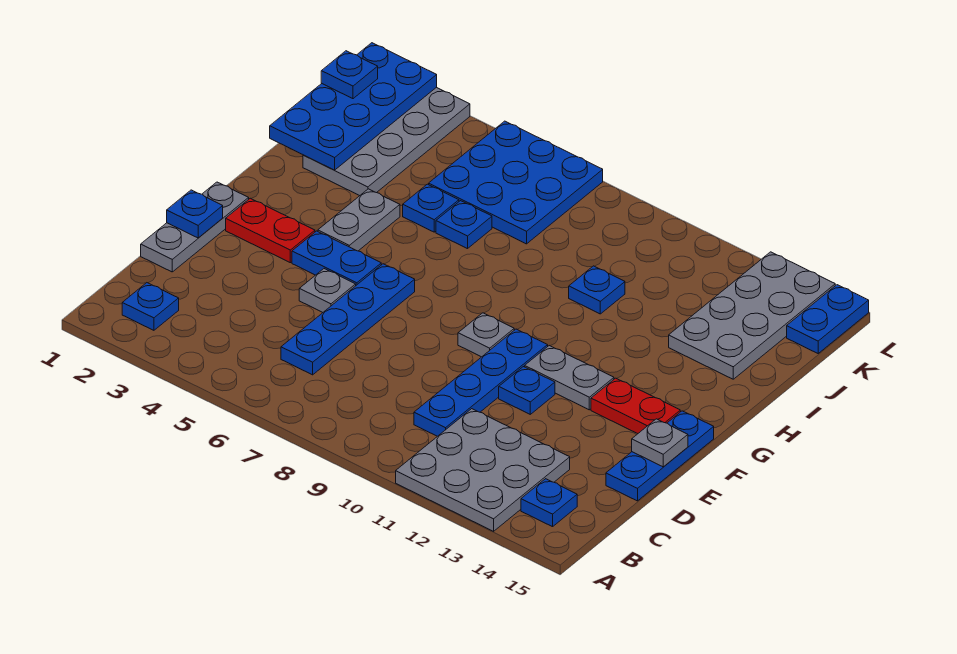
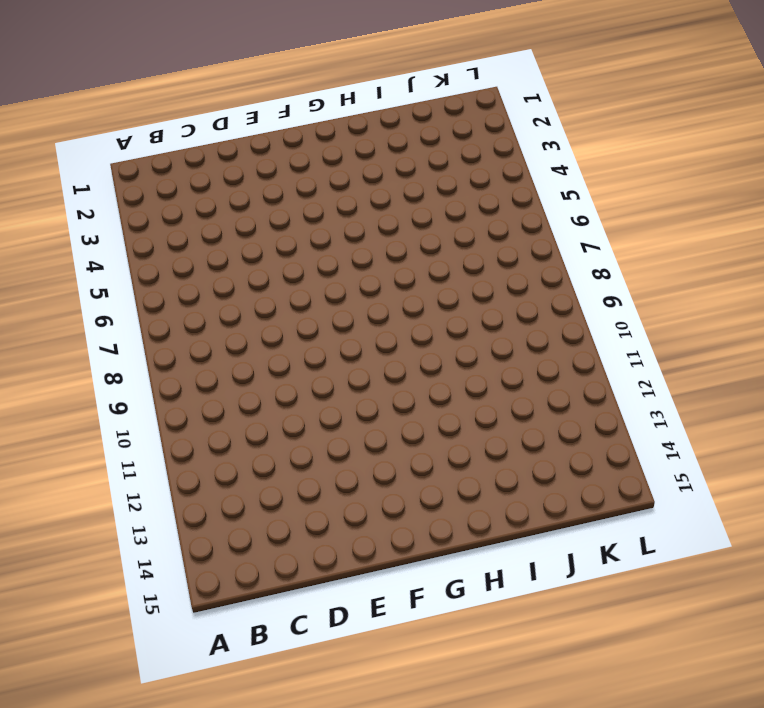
none -> grey 3x3 plate [396,409,570,531]
none -> blue 1x1 plate [122,283,179,330]
none -> blue 1x1 plate [521,479,577,527]

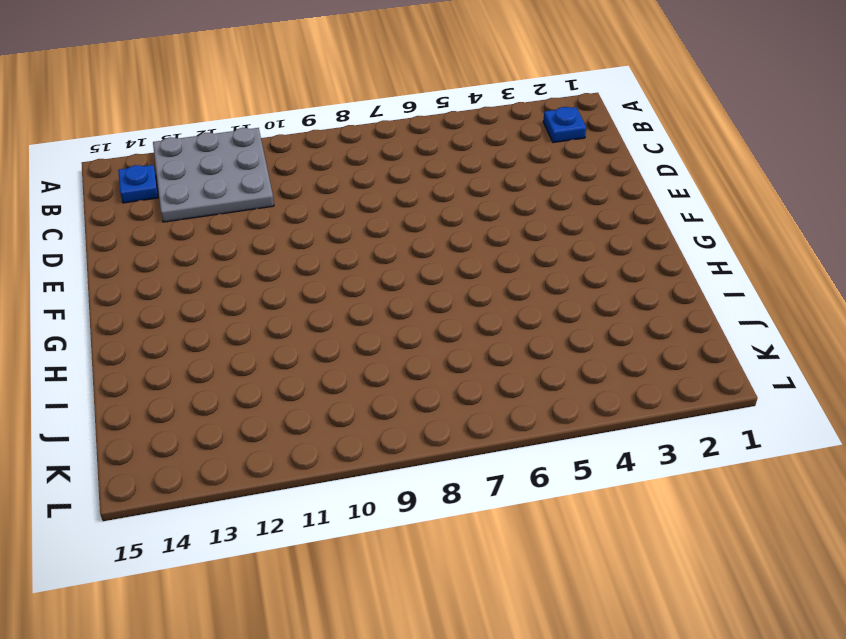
none -> blue 1x4 plate [281,264,415,375]
none -> blue 1x4 plate [414,329,548,436]
none -> grey 1x3 plate [141,182,249,272]

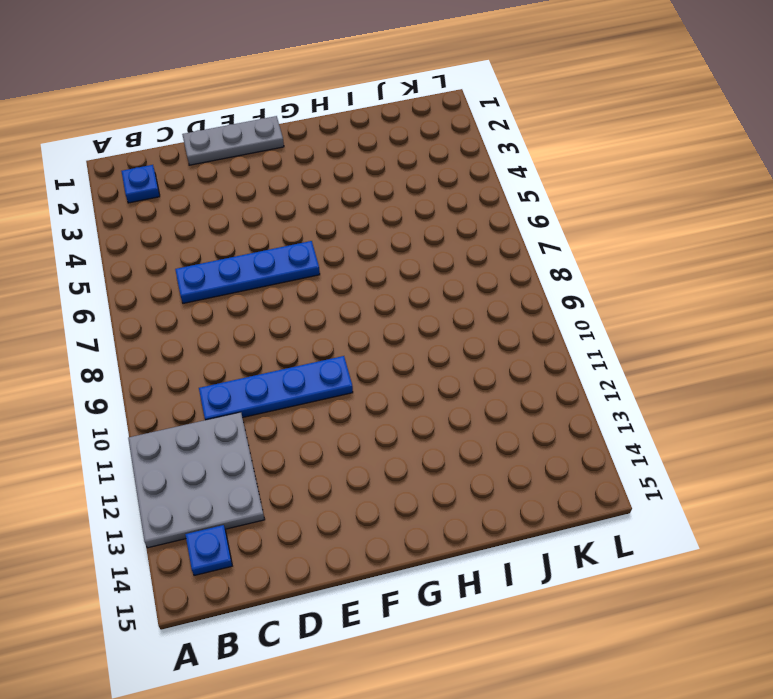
none -> blue 1x3 plate [606,411,714,501]
none -> grey 1x1 plate [299,269,356,312]
none -> blue 1x1 plate [499,367,555,414]

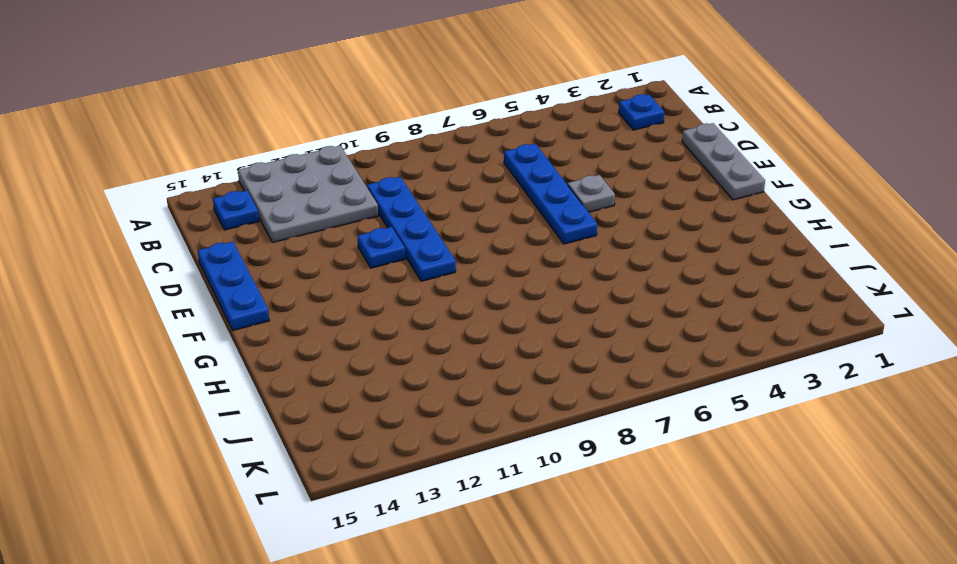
none -> red 1x2 plate [226,198,315,263]
none -> blue 1x2 plate [292,231,381,285]
none -> grey 1x1 plate [458,313,514,357]

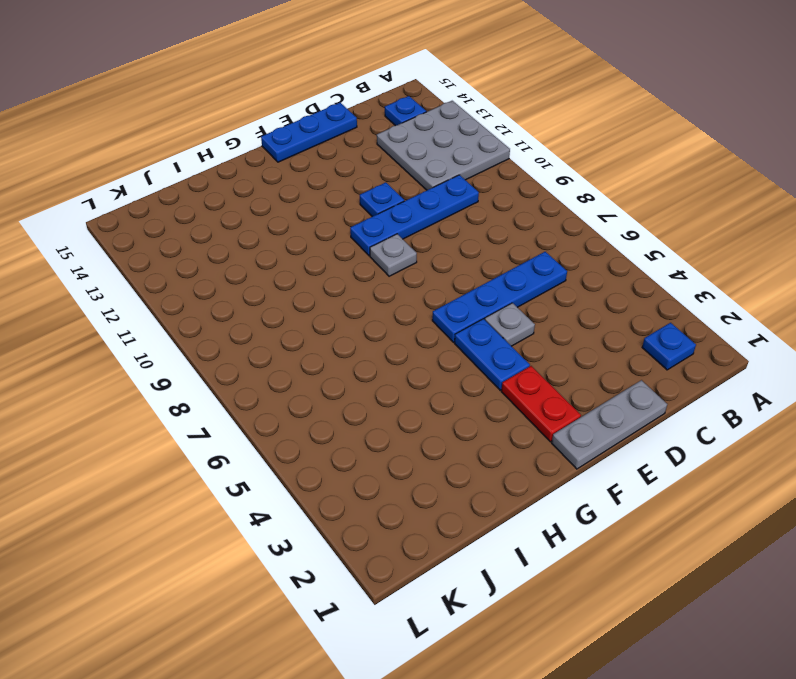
none -> grey 1x2 plate [525,346,614,410]
none -> red 1x2 plate [591,378,680,434]
none -> grey 1x2 plate [318,189,400,251]

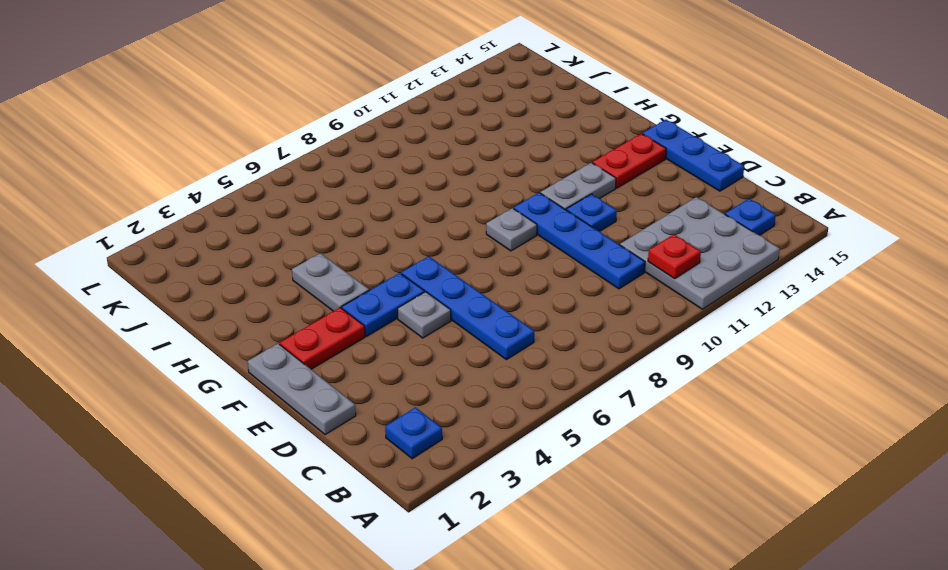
red 1x1 plate [648,234,701,278] -> none
none -> grey 2x4 plate [303,87,470,196]
none -> blue 1x1 plate [403,184,459,232]
none -> blue 1x1 plate [436,201,492,249]

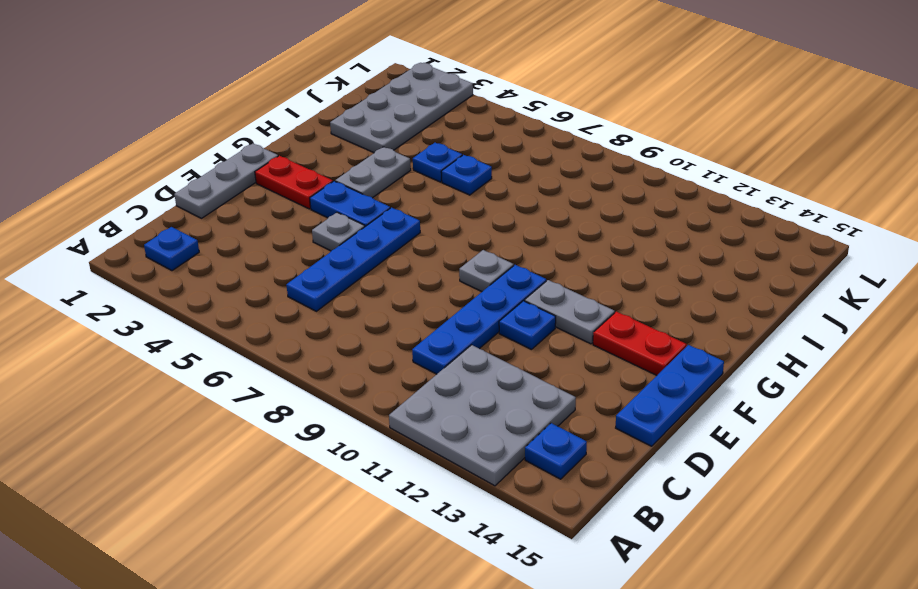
none -> blue 1x1 plate [569,266,625,314]
none -> grey 2x4 plate [669,252,835,379]
none -> blue 3x3 plate [428,121,603,244]

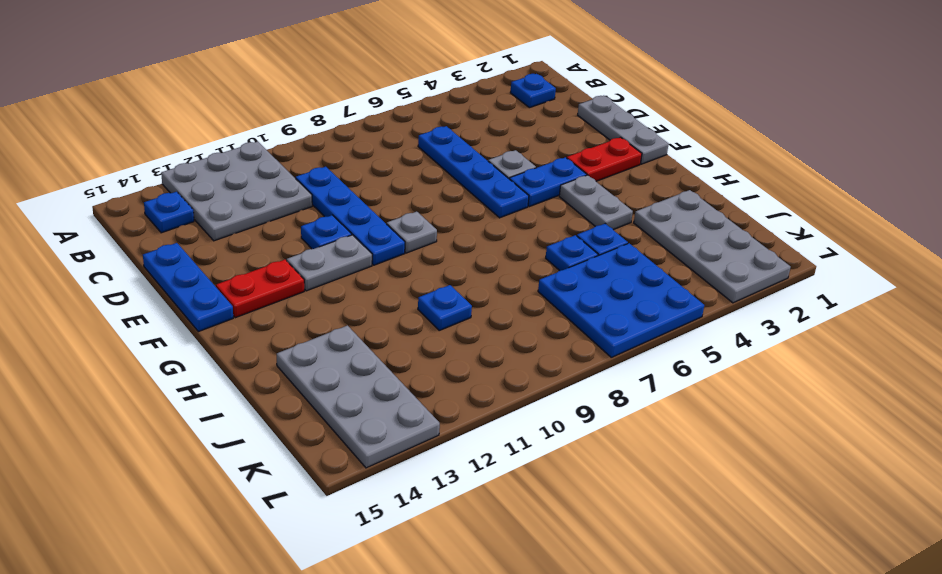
none -> blue 1x2 plate [787,285,869,353]
none -> blue 1x1 plate [167,190,223,238]
none -> grey 1x1 plate [632,419,688,467]

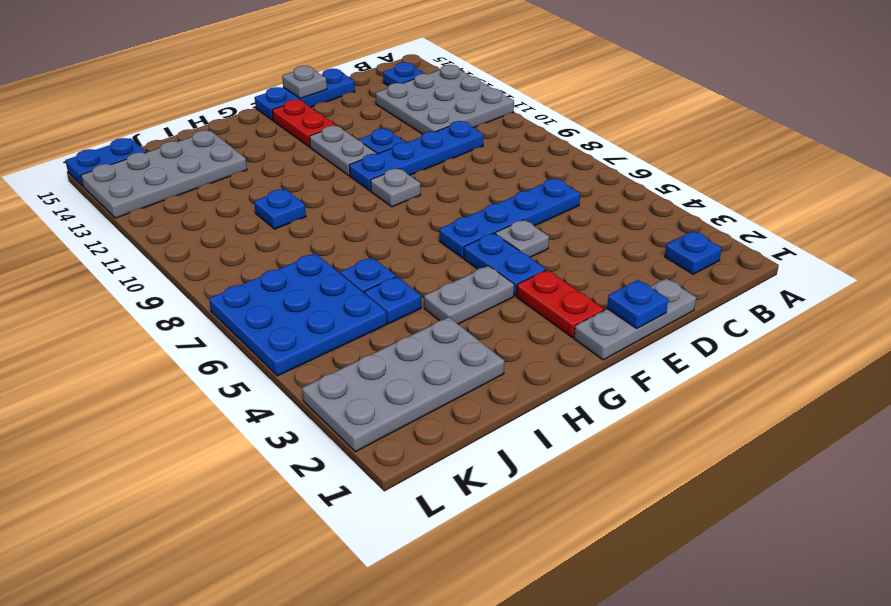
none -> blue 2x4 plate [270,43,437,170]
none -> blue 1x1 plate [321,51,378,99]

